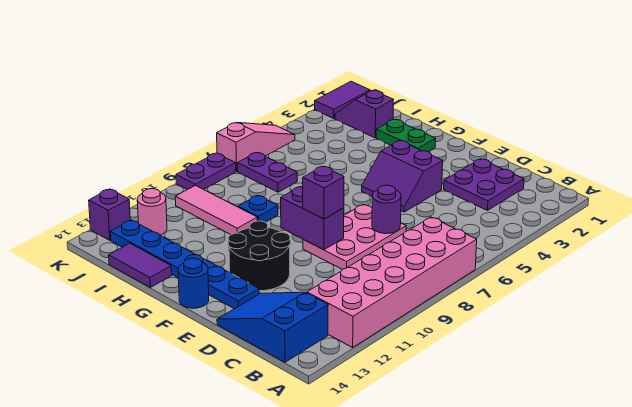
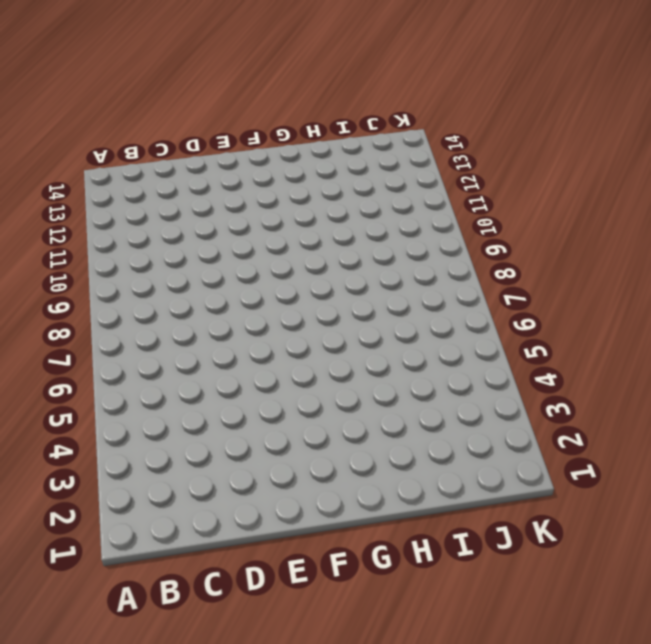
none -> pink 2x6 brick [307,217,477,347]
none -> blue 2x3 slope [217,292,328,362]
none -> purple 2x2 plate [444,159,524,210]

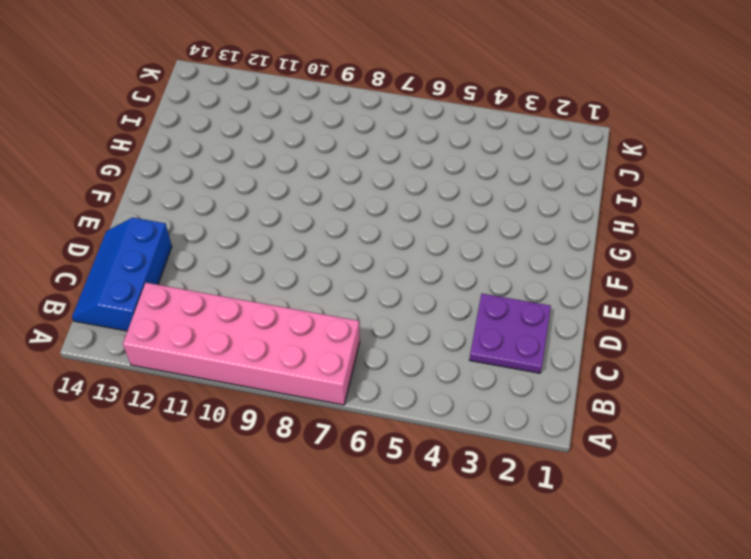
blue 2x3 slope [72,218,172,331] -> blue 2x3 slope turned to [217,292,328,362]
none -> pink 2x3 plate [303,205,406,270]
none -> purple 2x2 slope [362,141,443,212]
none -> black 2x2 round brick [228,221,290,291]

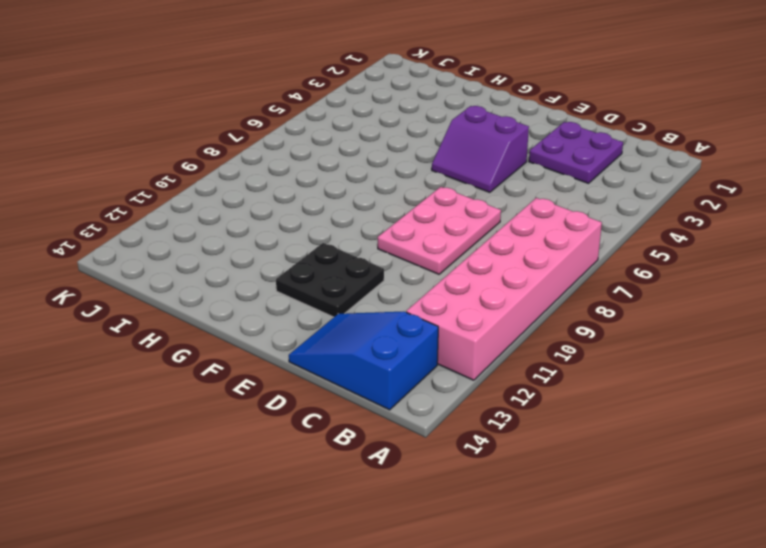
black 2x2 plate [276,243,384,317] -> black 2x2 round brick [228,221,290,291]
none -> blue 1x6 plate [110,220,259,309]
none -> blue 1x1 round brick [178,258,209,308]
none -> green 1x2 plate [376,120,436,152]

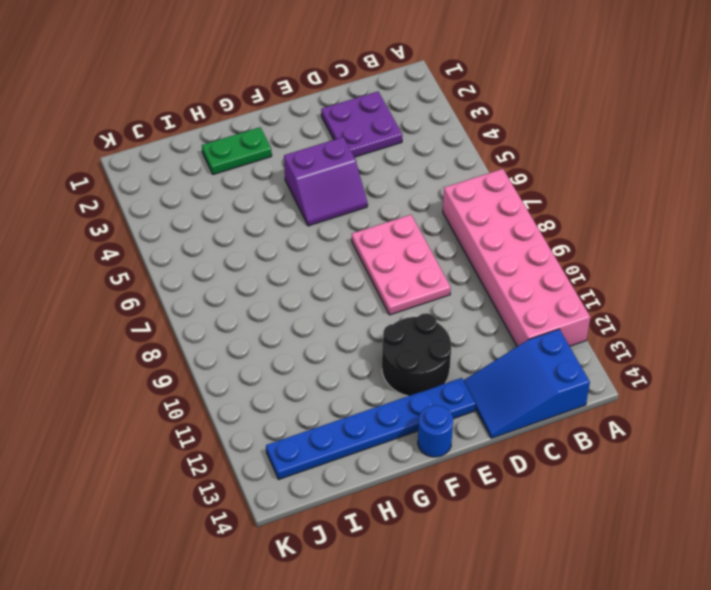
none -> blue 1x1 plate [238,195,278,222]
none -> pink 1x3 tile [175,185,257,235]
none -> purple 1x2 tile [109,243,172,287]

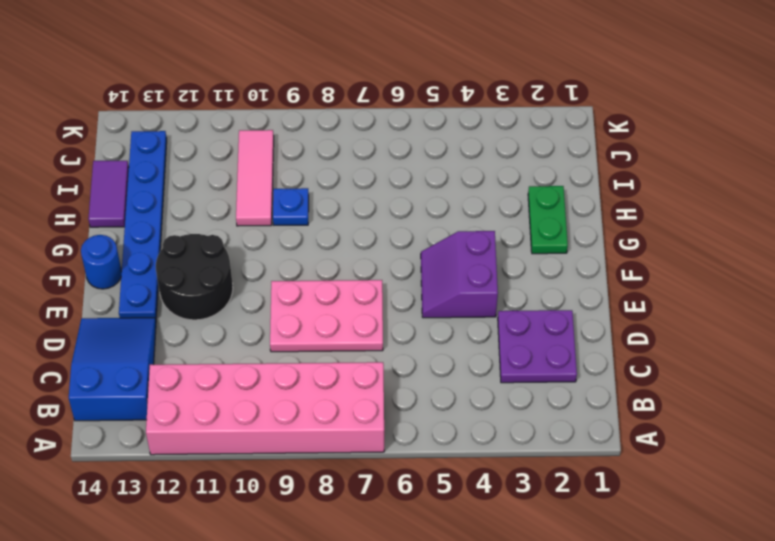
none -> purple 1x2 slope [335,90,393,138]
none -> purple 1x2 plate [238,153,297,192]
none -> pink 1x1 round brick [137,189,167,235]

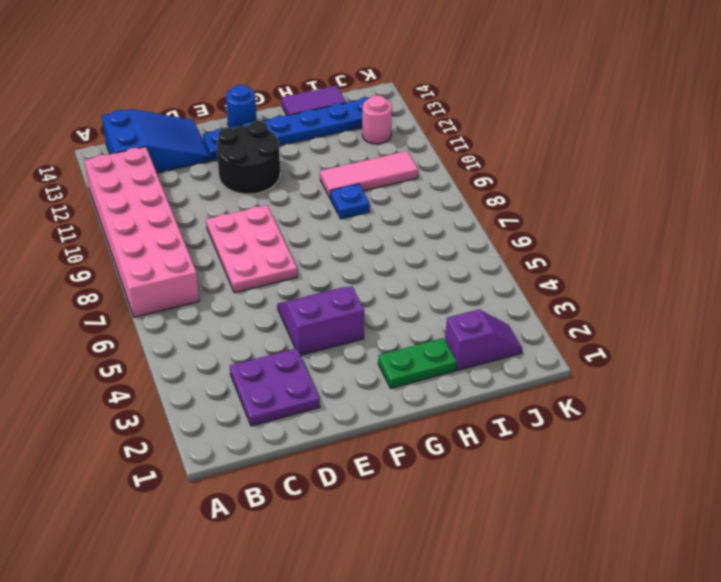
none -> purple 1x2 plate [238,153,297,192]
none -> purple 1x2 tile [315,81,370,119]
none -> pink 1x3 slope [217,123,295,171]

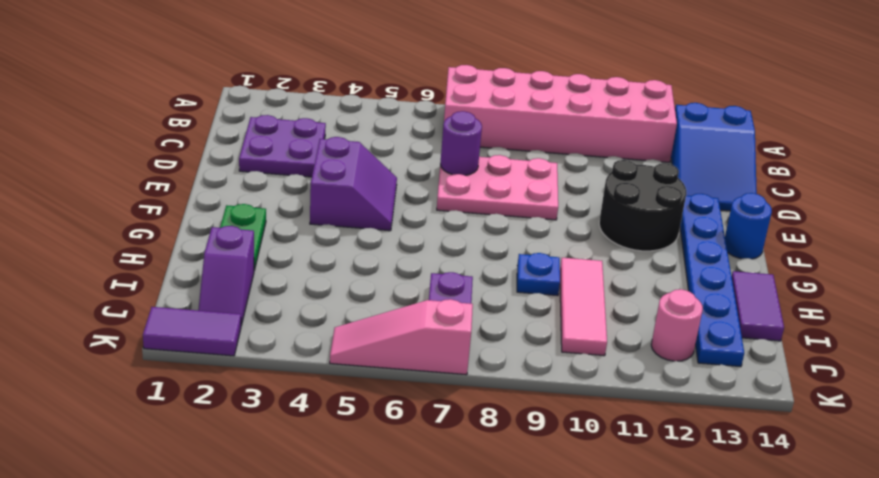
none -> purple 1x2 plate [176,153,236,190]
none -> purple 1x1 brick [89,189,130,240]
none -> purple 1x2 brick [281,187,344,250]

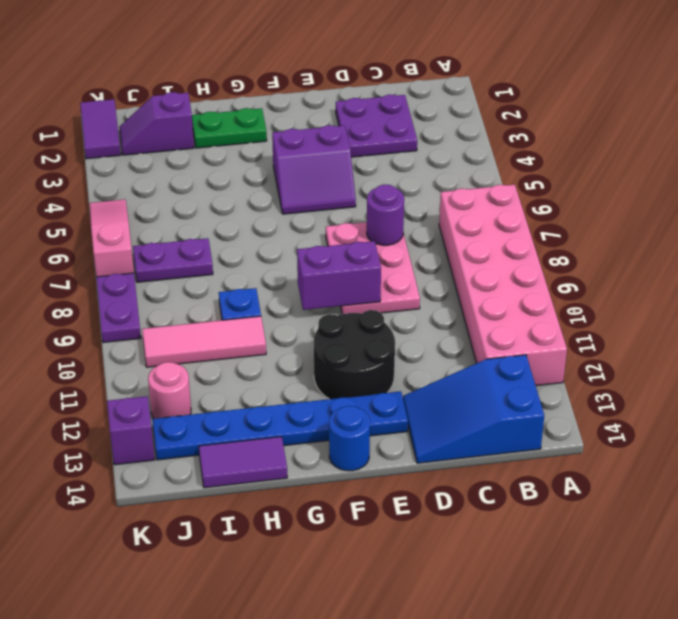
none -> purple 1x1 brick [303,166,344,219]

